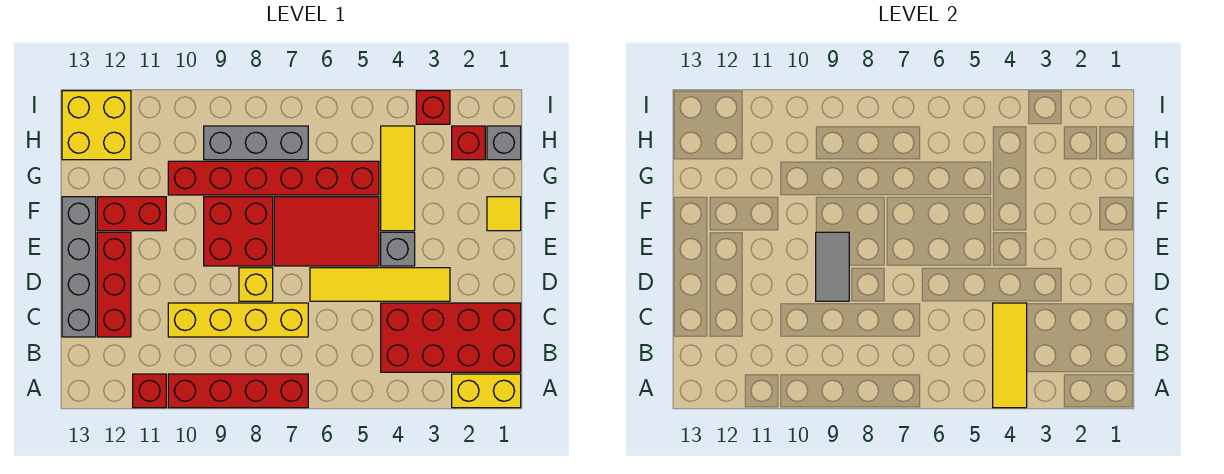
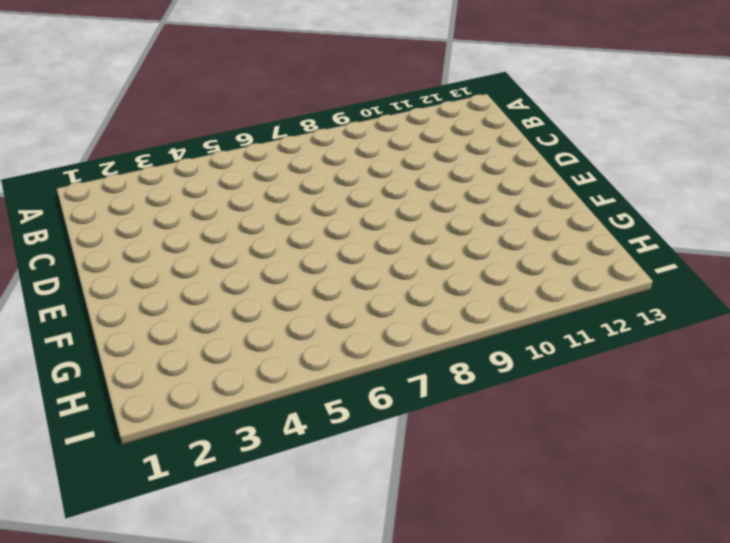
none -> yellow 1x2 brick [452,374,521,408]
none -> red 1x4 brick [168,374,308,408]
none -> red 1x1 brick [133,374,166,408]

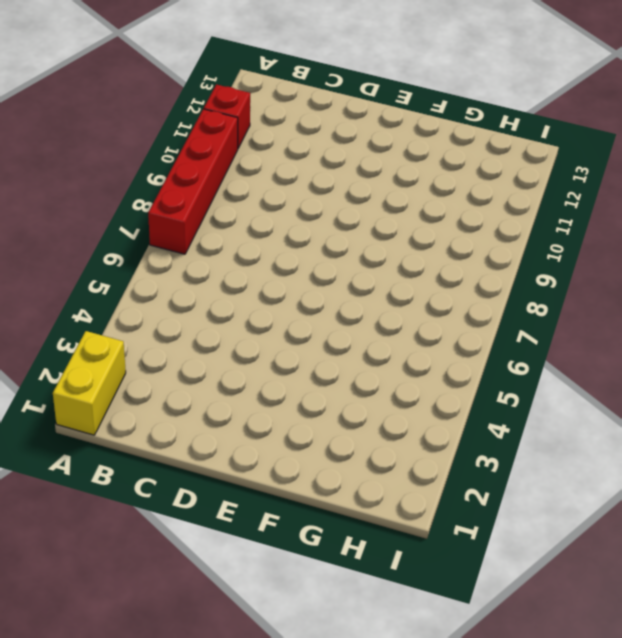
none -> red 2x4 brick [381,303,521,372]
none -> yellow 1x4 brick [168,303,308,337]
none -> red 1x3 brick [97,232,131,337]

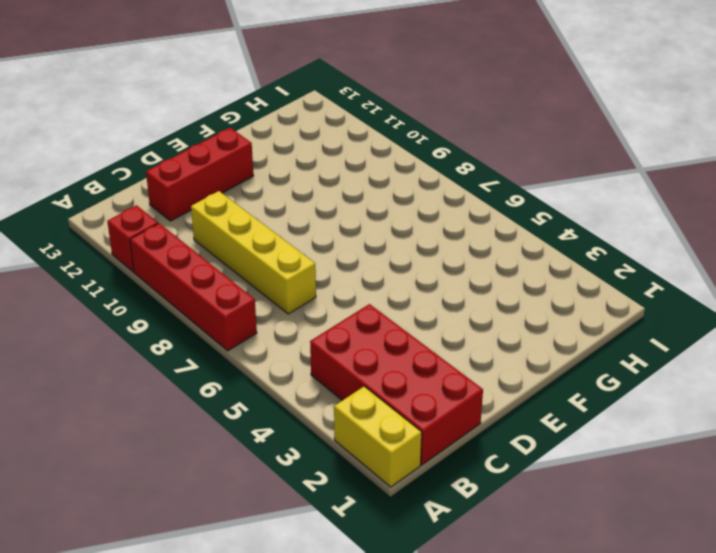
none -> grey 1x4 brick [62,197,96,337]
none -> yellow 1x4 tile [310,268,450,301]
none -> yellow 1x1 brick [239,268,273,301]

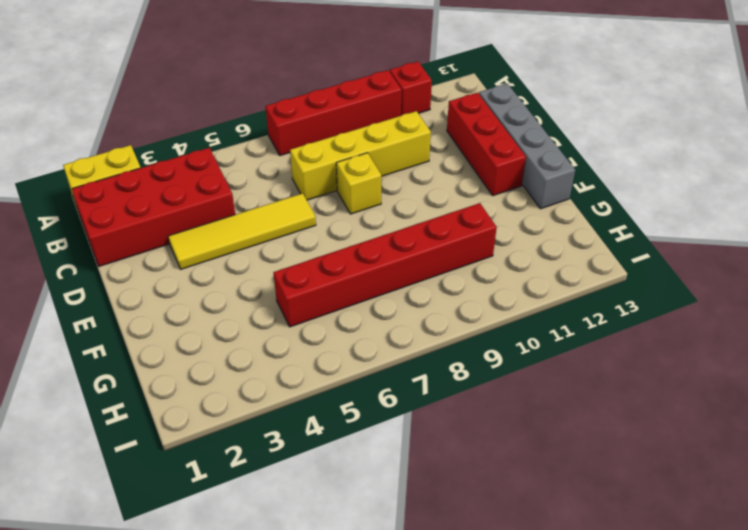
none -> grey 1x1 brick [381,232,415,266]
none -> red 2x3 tile [274,197,379,266]
none -> red 2x2 brick [204,197,273,266]

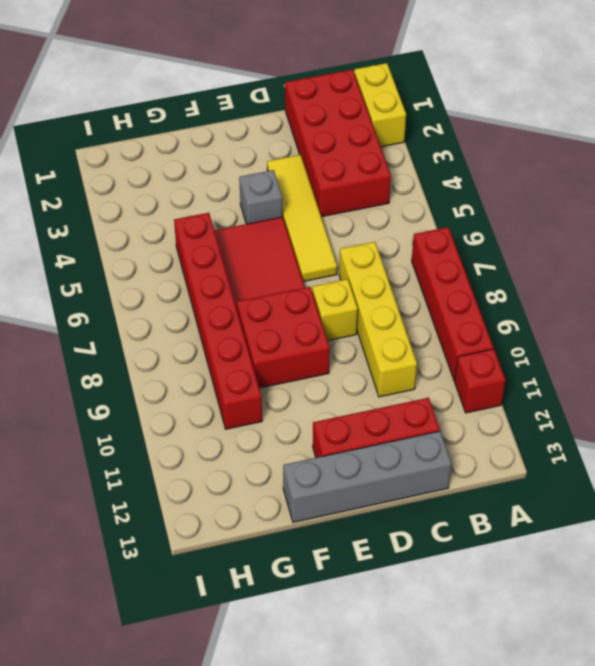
none -> yellow 1x1 tile [487,197,521,231]
none -> yellow 1x3 tile [381,126,415,231]
none -> red 1x2 brick [97,197,166,231]

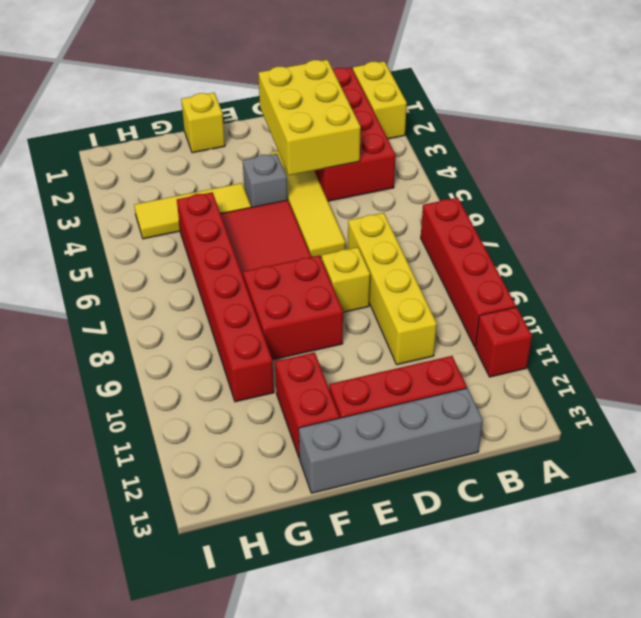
yellow 2x3 brick [258,60,361,175] -> yellow 1x3 tile [993,303,1027,408]
yellow 1x1 brick [181,93,225,153] -> yellow 1x1 tile [487,197,521,231]
none -> grey 1x1 brick [487,126,521,160]
none -> red 1x1 brick [452,126,485,160]
none -> grey 1x3 brick [204,126,308,160]

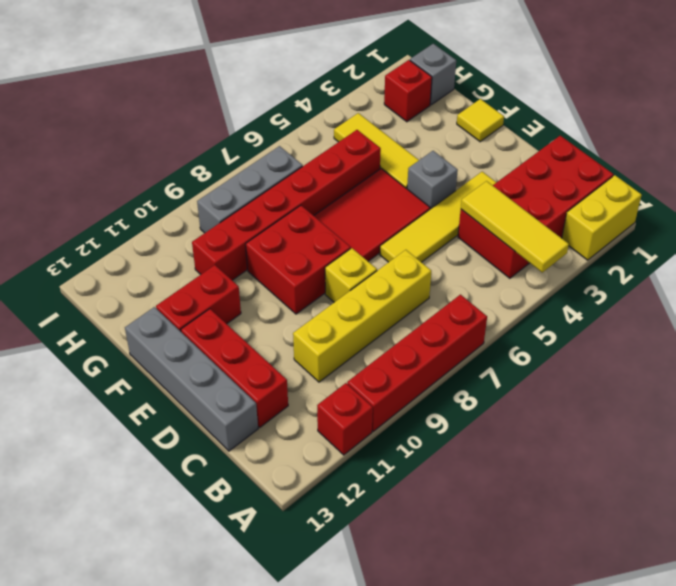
none -> yellow 2x2 brick [62,91,131,160]
none -> red 1x1 brick [416,91,450,124]
none -> grey 1x2 tile [816,232,849,301]

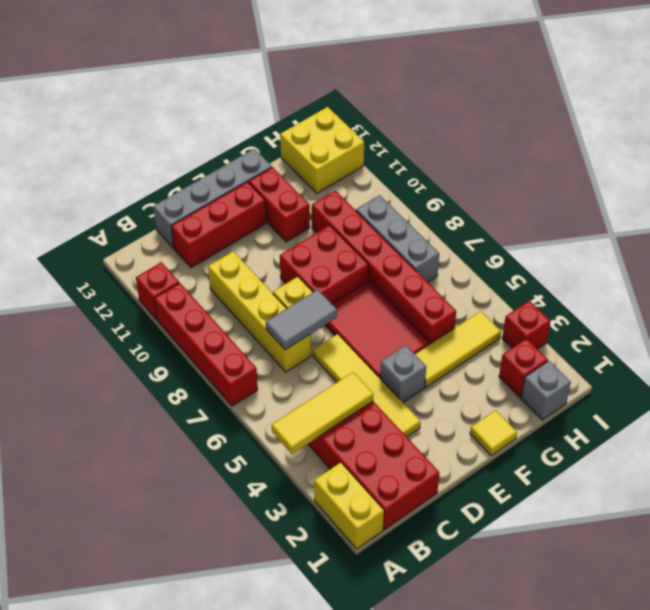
grey 1x2 tile [266,290,337,350] -> grey 1x2 tile moved to [816,232,849,301]

